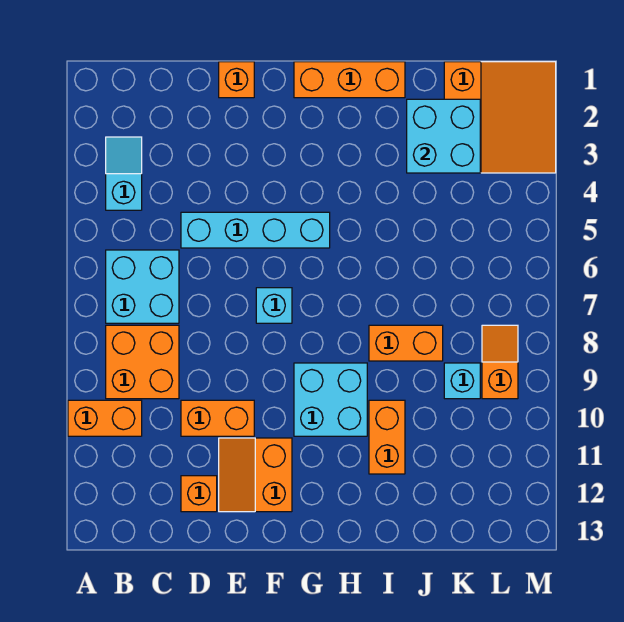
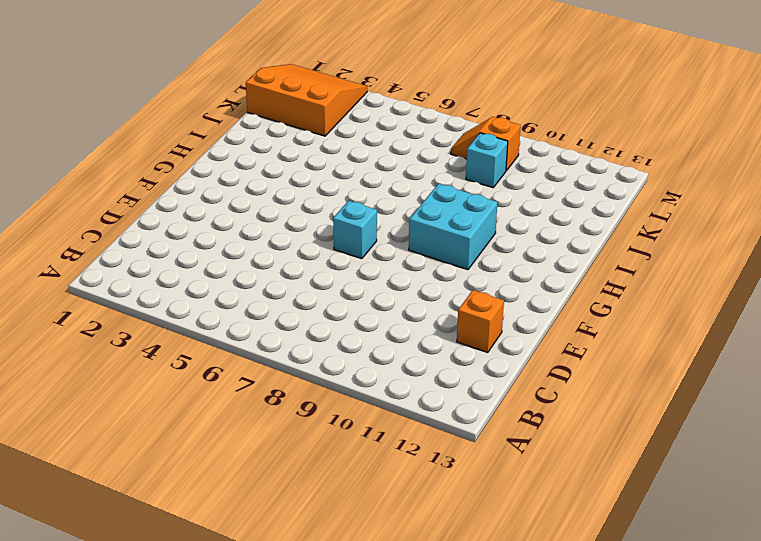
none -> orange 1x2 brick [68,400,142,436]
none -> cyan 1x2 slope [106,137,142,210]
none -> cyan 2x2 brick [106,250,179,323]

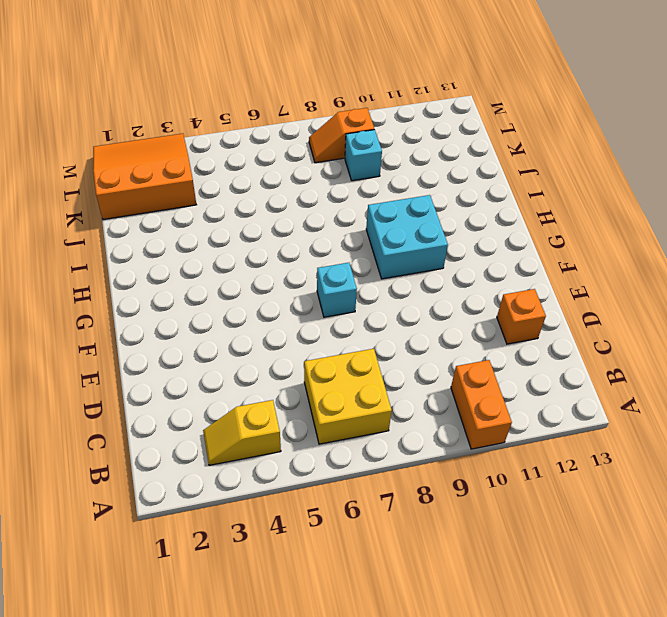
yellow 1x2 slope [203,400,281,465] -> cyan 1x2 slope [106,137,142,210]
yellow 2x2 brick [304,349,392,444] -> cyan 2x2 brick [106,250,179,323]
none -> orange 2x2 brick [106,325,179,399]
none -> cyan 1x4 brick [181,212,330,248]
none -> orange 1x2 brick [181,400,254,436]

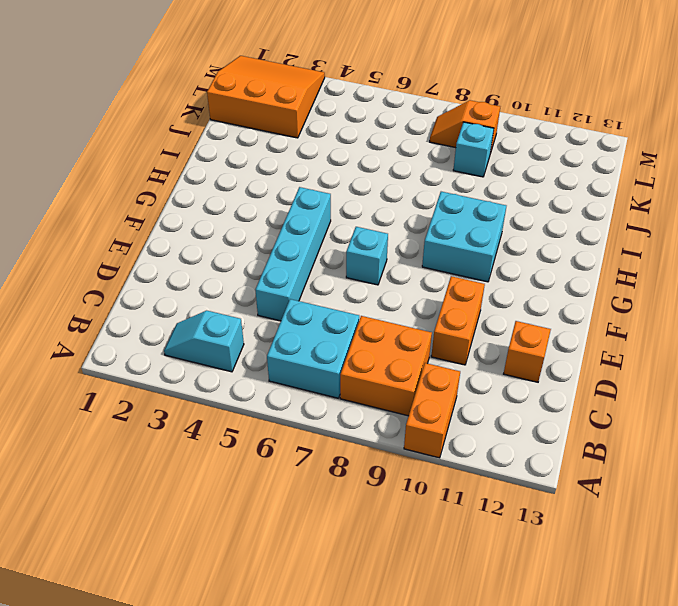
none -> orange 1x1 brick [219,62,254,98]
none -> orange 2x2 slope [219,438,292,512]
none -> orange 1x3 brick [294,62,405,98]

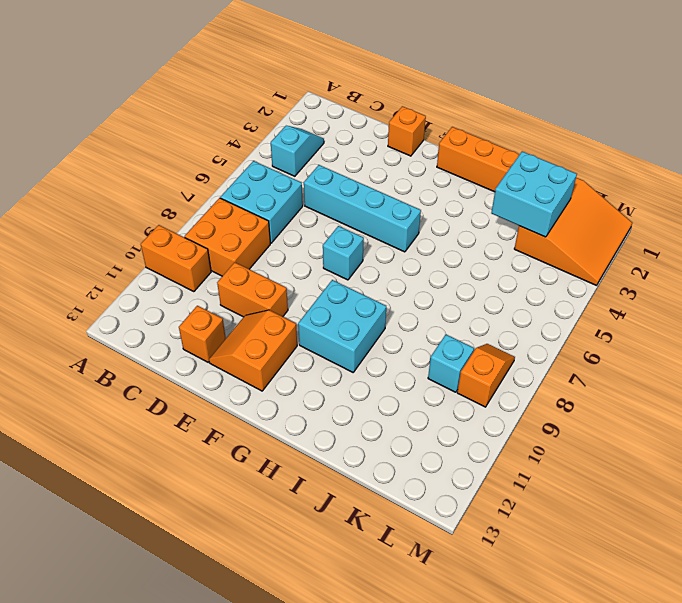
none -> orange 1x2 brick [369,325,443,361]
none -> orange 1x2 brick [369,400,405,474]

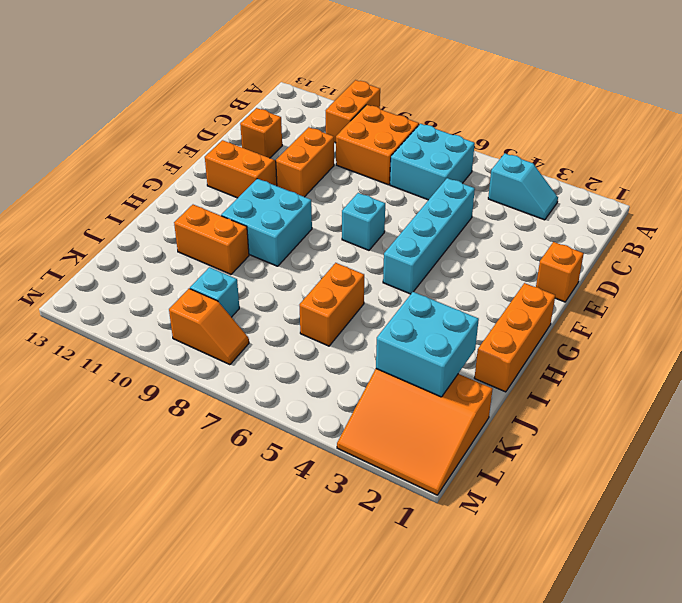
orange 1x2 brick [299,263,364,346] -> orange 1x2 brick moved to [369,325,443,361]

